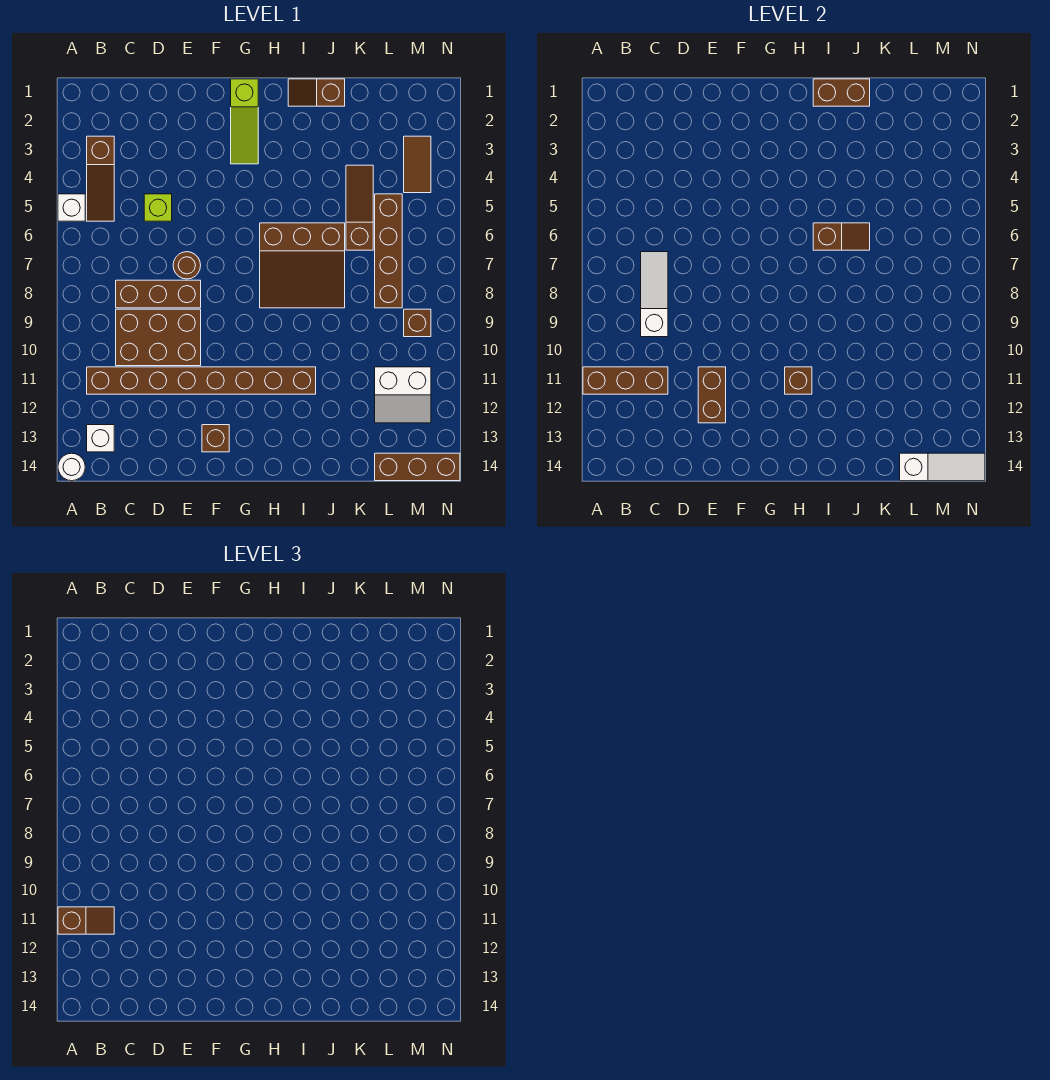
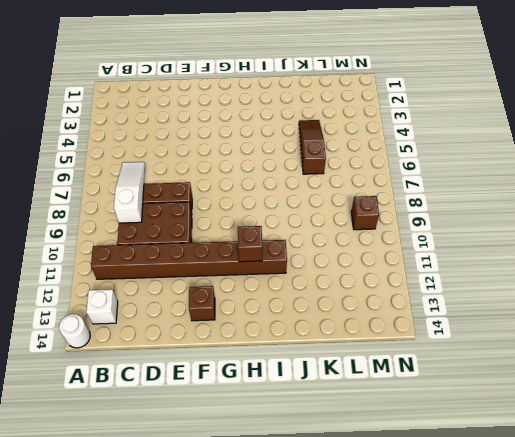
none -> white 1x1 brick [58,194,85,221]
none -> brown 1x3 slope [87,136,114,221]
none -> lime 1x1 brick [144,194,172,221]

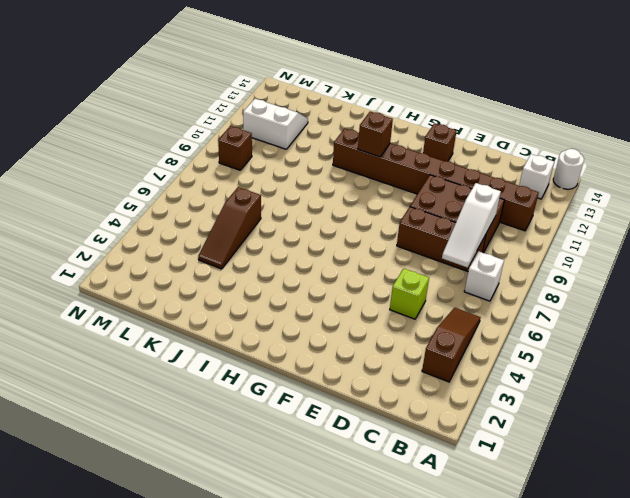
white 1x1 brick [464,251,504,301] -> white 1x1 brick moved to [58,194,85,221]
none -> brown 1x1 round brick [173,252,201,279]
none -> lime 1x3 slope [231,79,258,164]
none -> brown 3x3 slope [260,223,345,308]

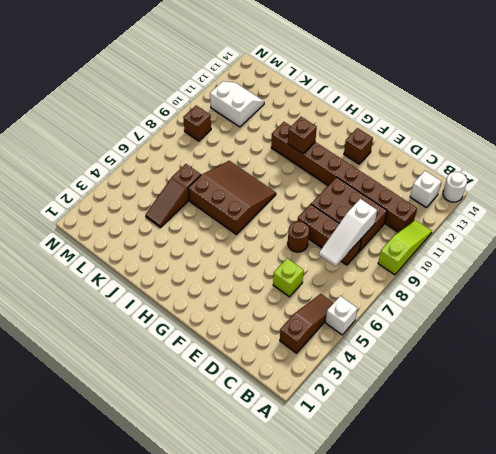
lime 1x3 slope [378,220,432,275] -> lime 1x3 slope moved to [231,79,258,164]
none -> brown 1x2 slope [288,79,345,106]
none -> brown 1x4 brick [375,194,402,308]
none -> brown 1x3 brick [375,453,460,481]

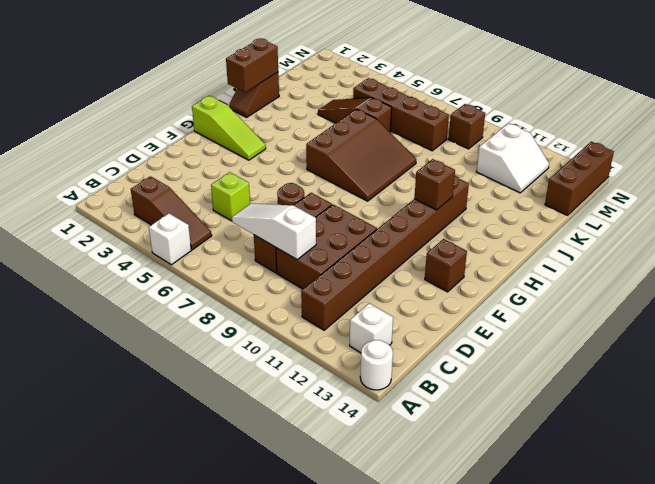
none -> brown 1x2 tile [404,136,431,193]
none -> brown 1x3 brick [583,367,668,394]
none -> brown 1x2 brick [698,367,726,423]

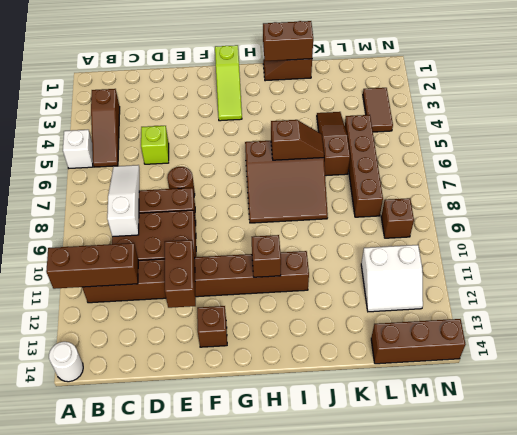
none -> white 1x1 brick [87,425,114,452]
none -> white 1x3 slope [900,453,985,481]
none -> brown 1x2 slope [58,907,114,934]

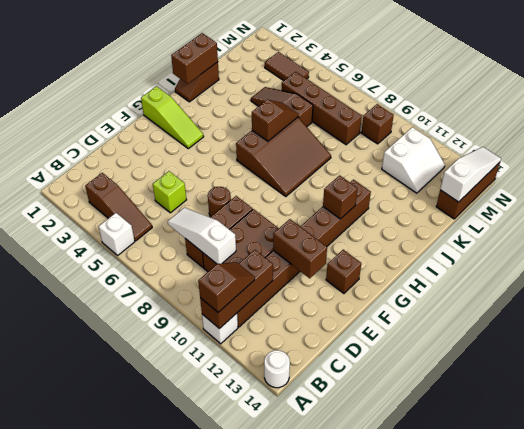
white 1x1 brick [202,313,238,344] -> white 1x1 brick moved to [87,425,114,452]

